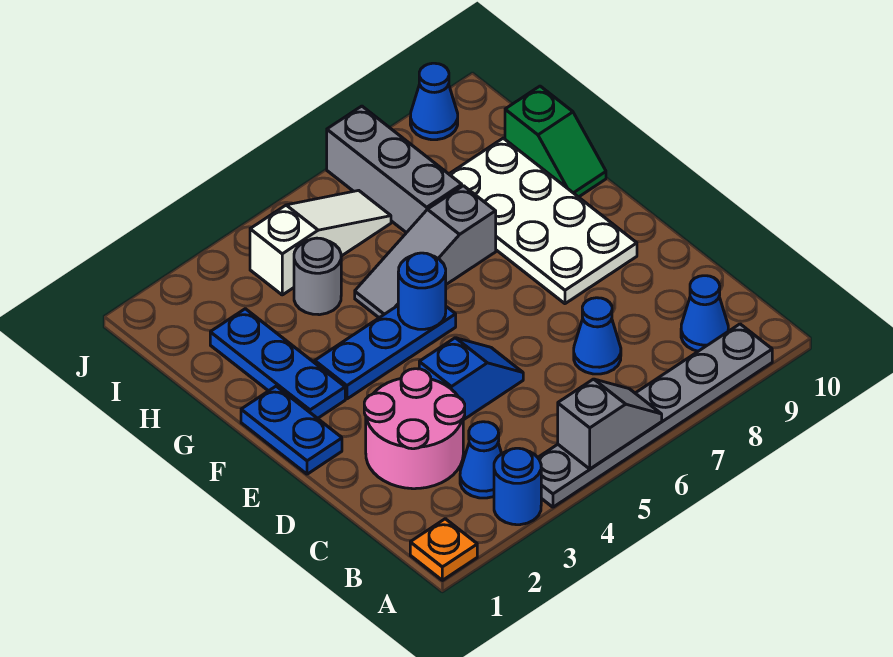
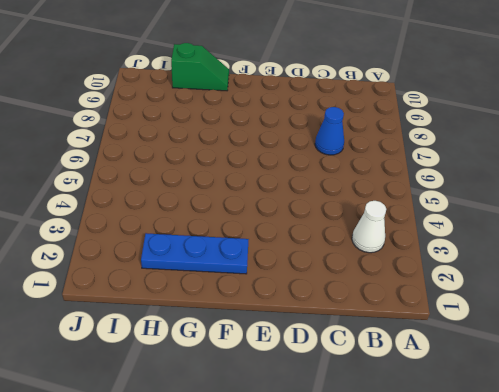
white 1x1 cone [352,201,386,253] -> blue 1x1 cone [460,422,502,498]
none -> orange 1x1 plate [410,519,477,580]
none -> blue 1x1 round brick [494,448,541,525]
none -> grey 1x6 plate [538,324,772,507]

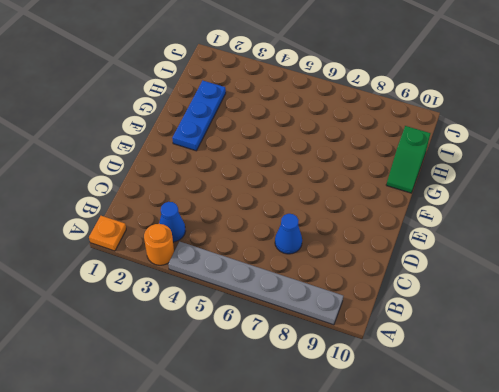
orange 1x1 round brick [144,224,174,265] -> blue 1x1 round brick [494,448,541,525]
none -> blue 1x1 cone [681,276,728,351]
none -> pink 2x2 round brick [364,369,465,489]
none -> blue 1x2 slope [419,338,523,420]

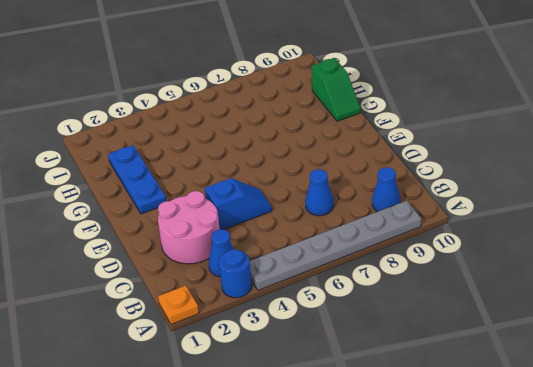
none -> blue 1x2 plate [241,386,342,474]
none -> white 2x4 plate [449,138,637,304]
none -> blue 1x3 plate [315,306,456,399]

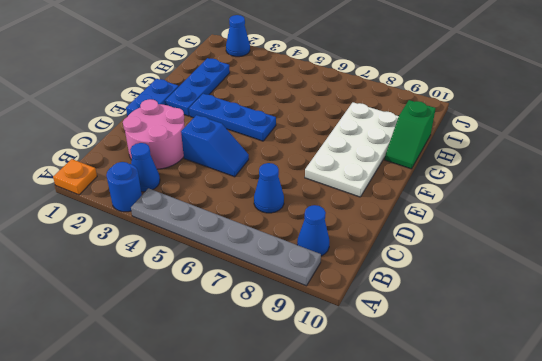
blue 1x1 cone [226,15,250,57] -> blue 1x1 cone moved to [410,63,458,140]
none -> grey 1x3 slope [355,186,496,318]
none -> grey 1x1 round brick [294,238,341,315]
none -> grey 1x3 brick [327,106,462,233]

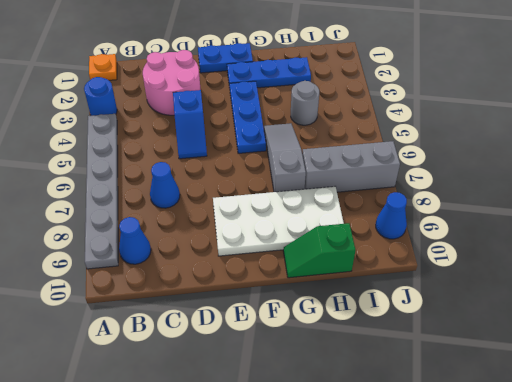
none -> blue 1x1 cone [460,422,502,498]
none -> white 1x3 slope [250,190,391,295]
none -> grey 1x2 slope [558,379,662,469]

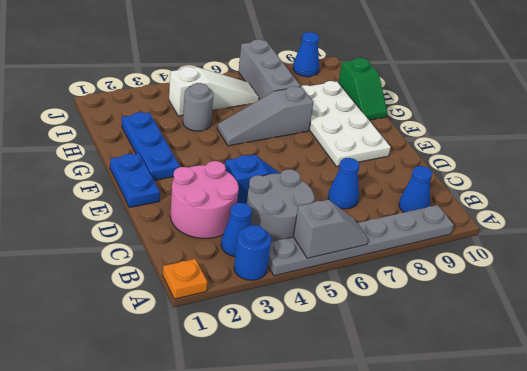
grey 2x2 round brick [247,169,315,242] -> none
none -> blue 1x3 plate [315,306,456,399]
none -> blue 1x1 round brick [398,253,446,329]

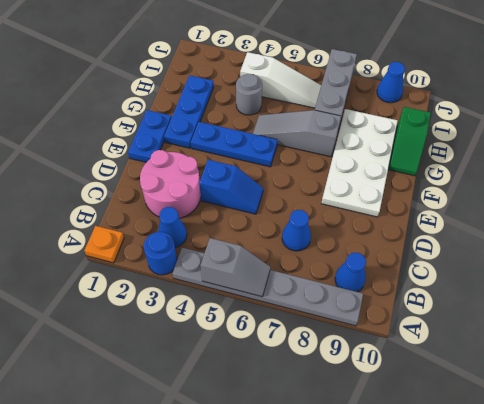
none -> blue 1x1 round brick [398,253,446,329]

